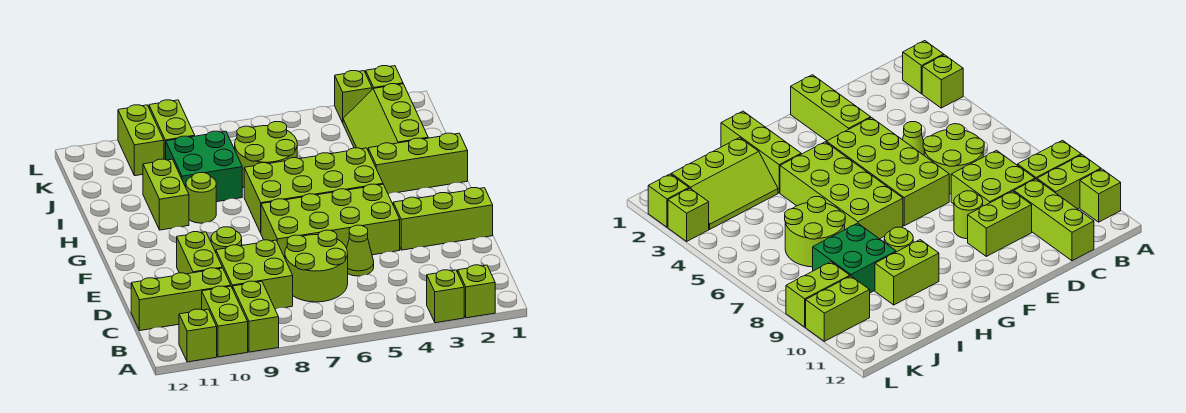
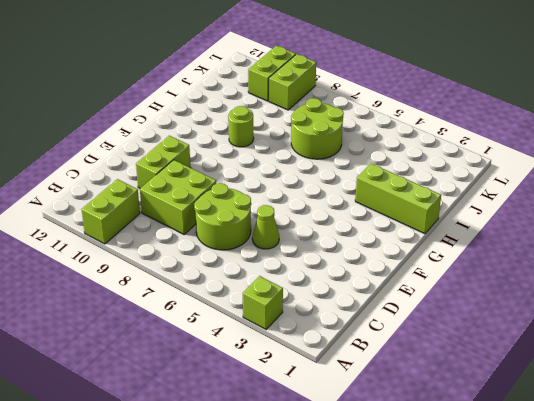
none -> lime 1x1 brick [458,265,495,318]
none -> lime 1x2 brick [233,281,279,352]
none -> lime 1x1 brick [179,309,217,362]

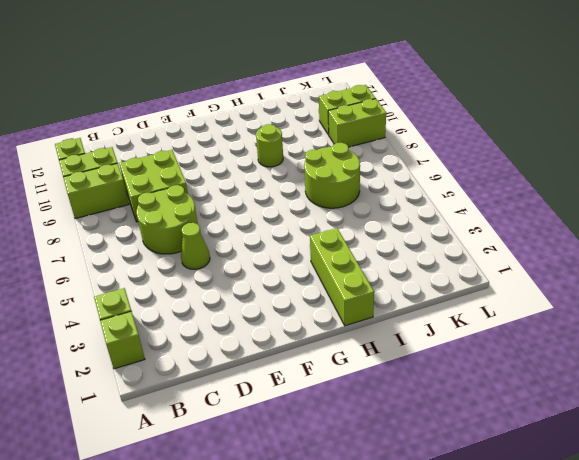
none -> lime 1x3 brick [131,268,231,331]
none -> lime 1x2 brick [177,232,222,274]
none -> lime 1x3 brick [393,188,493,250]

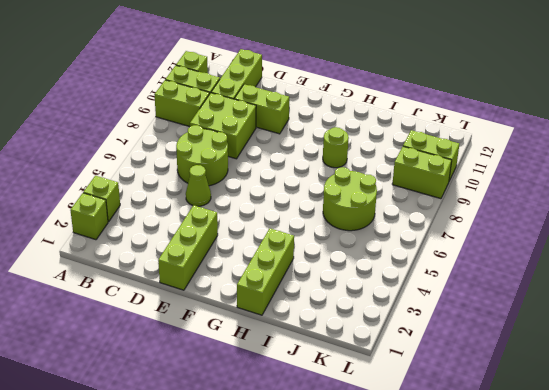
none -> lime 2x4 brick [261,184,400,258]
none -> lime 1x1 round brick [211,227,242,252]
none -> lime 2x4 brick [244,148,383,233]

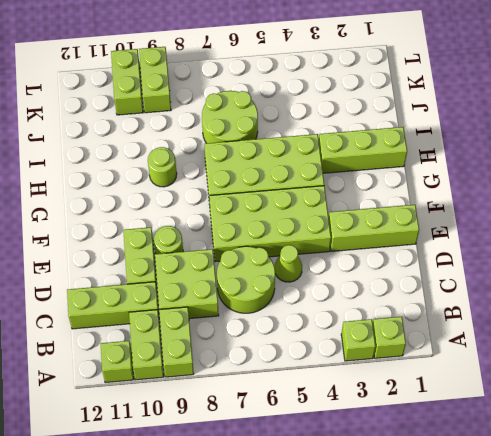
none -> lime 1x2 brick [143,159,189,230]
none -> lime 2x3 slope [343,84,428,150]
none -> green 2x2 brick [166,131,242,202]

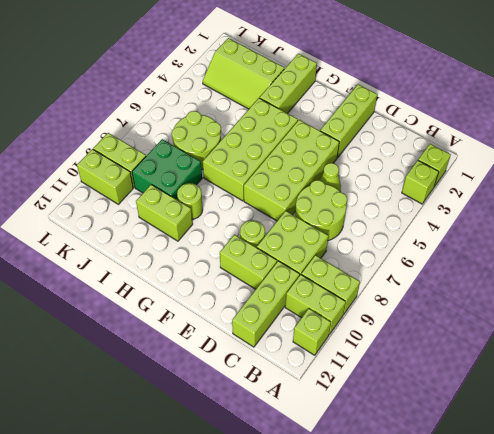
none -> lime 1x1 brick [366,66,403,89]
none -> lime 1x1 brick [335,71,372,123]

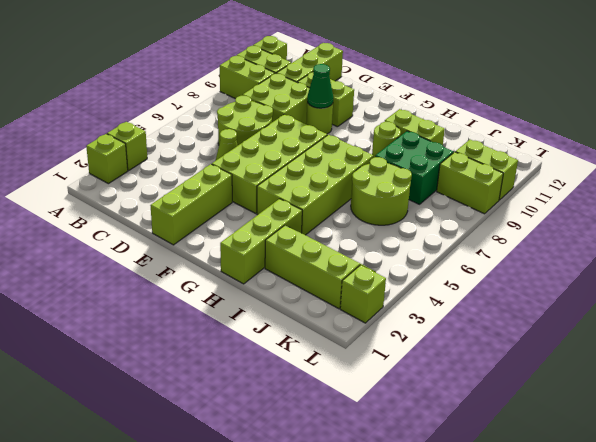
green 1x1 cone [307,64,333,108] -> none
none -> lime 1x1 brick [335,71,372,123]

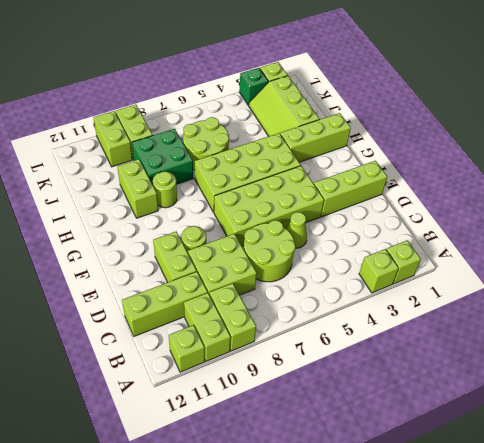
green 1x1 brick [239,68,268,105] -> lime 1x1 brick [335,71,372,123]

